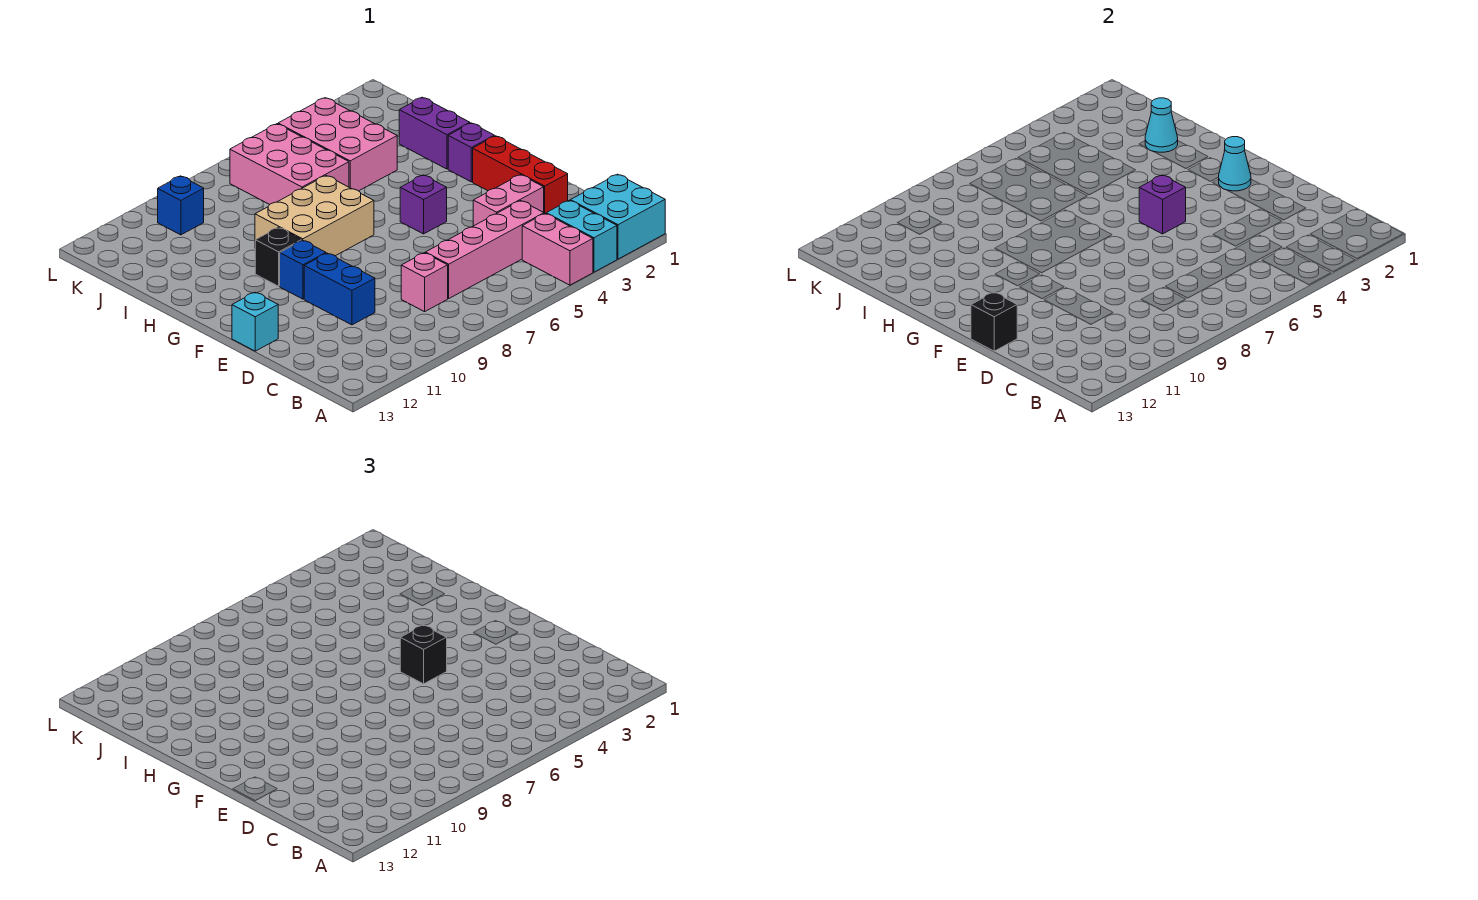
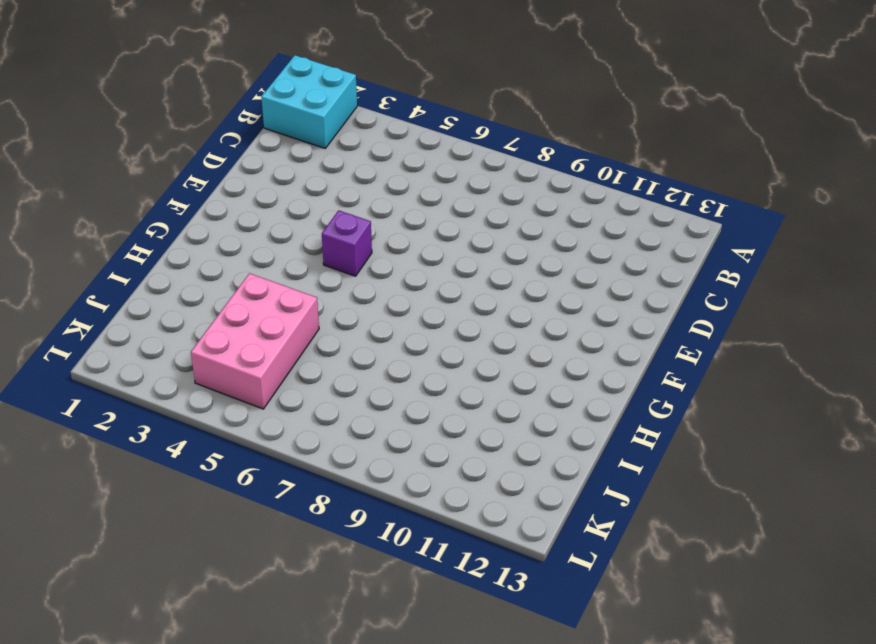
none -> cyan 1x2 brick [546,200,617,272]
none -> pink 1x2 brick [522,214,593,285]
none -> pink 1x4 brick [425,201,544,298]

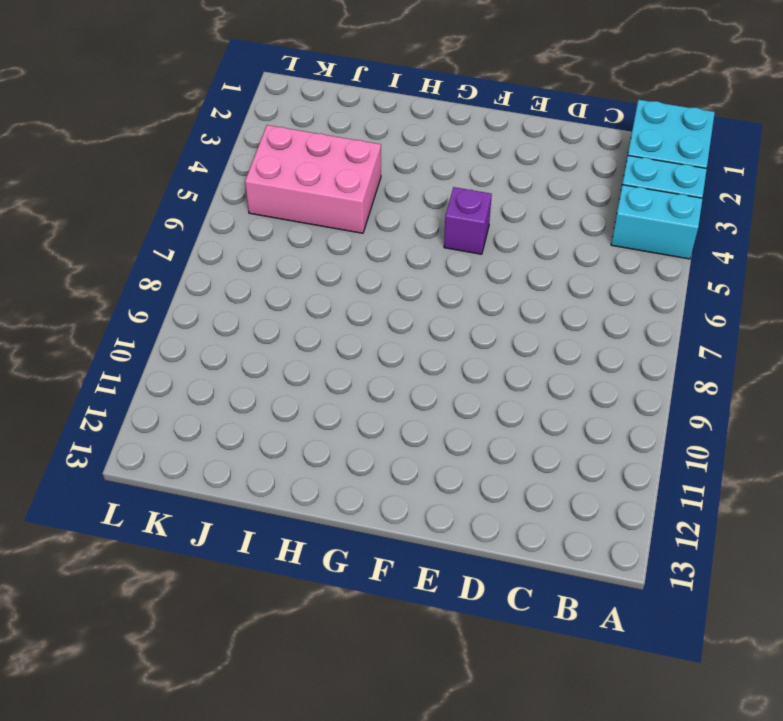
cyan 1x2 brick [611,185,703,259] -> pink 1x2 brick [522,214,593,285]
none -> pink 1x4 brick [425,201,544,298]
none -> pink 1x1 brick [401,253,448,312]
none -> red 1x3 brick [473,136,568,214]

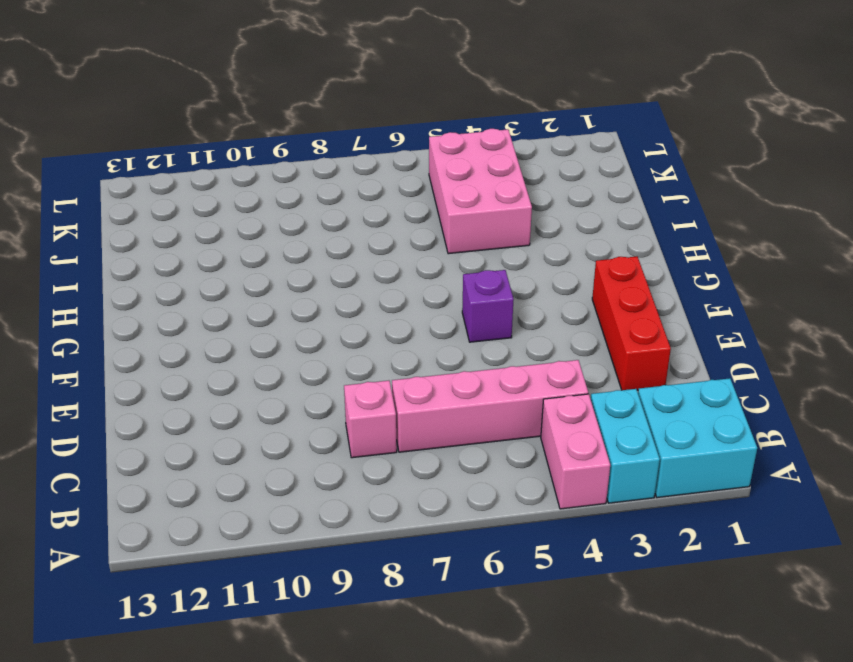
none -> pink 1x2 brick [473,175,544,226]
none -> blue 1x2 brick [304,253,375,325]
none -> cyan 1x1 brick [232,292,278,351]

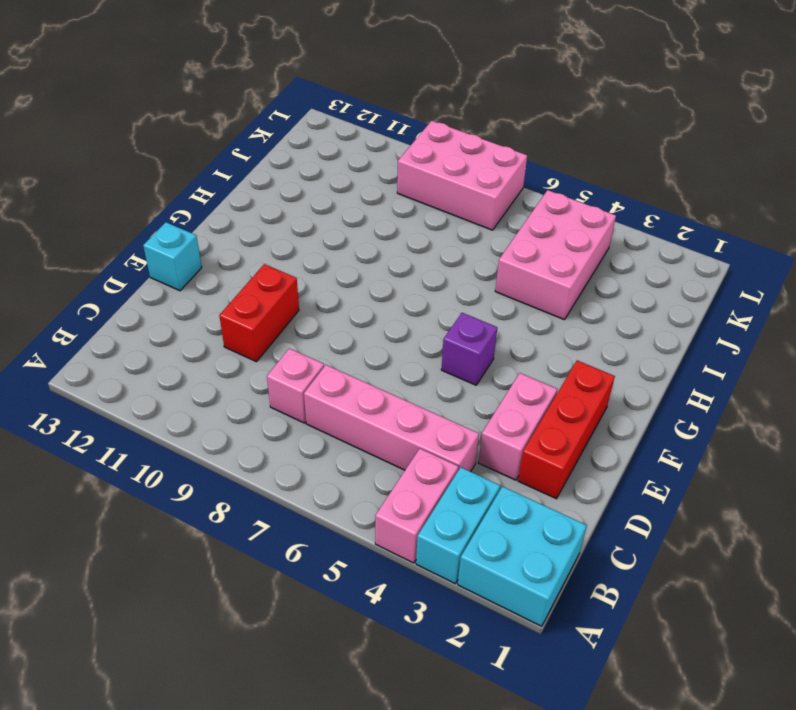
pink 1x2 brick [478,373,557,480] -> pink 1x2 brick turned to [473,175,544,226]
red 1x2 brick [219,264,299,362] -> blue 1x2 brick [304,253,375,325]
pink 2x3 brick [397,121,527,230] -> pink 2x3 brick turned to [230,124,349,204]
none -> blue 1x1 brick [280,240,326,299]
none -> purple 1x1 brick [448,123,494,182]
none -> tan 2x3 brick [255,176,374,256]

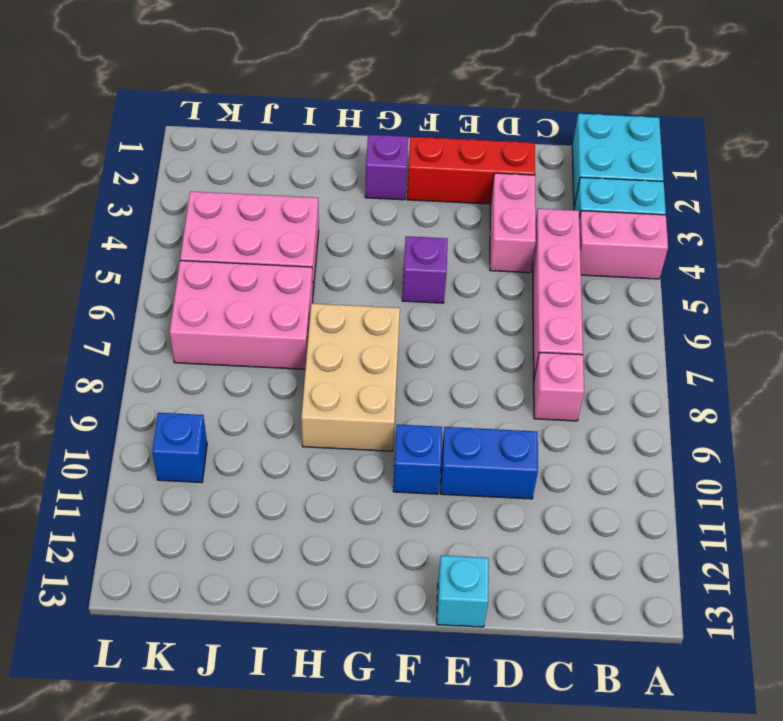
none -> black 1x1 brick [255,227,302,286]
none -> purple 1x2 brick [399,97,470,169]
none -> black 1x1 brick [971,292,1017,351]

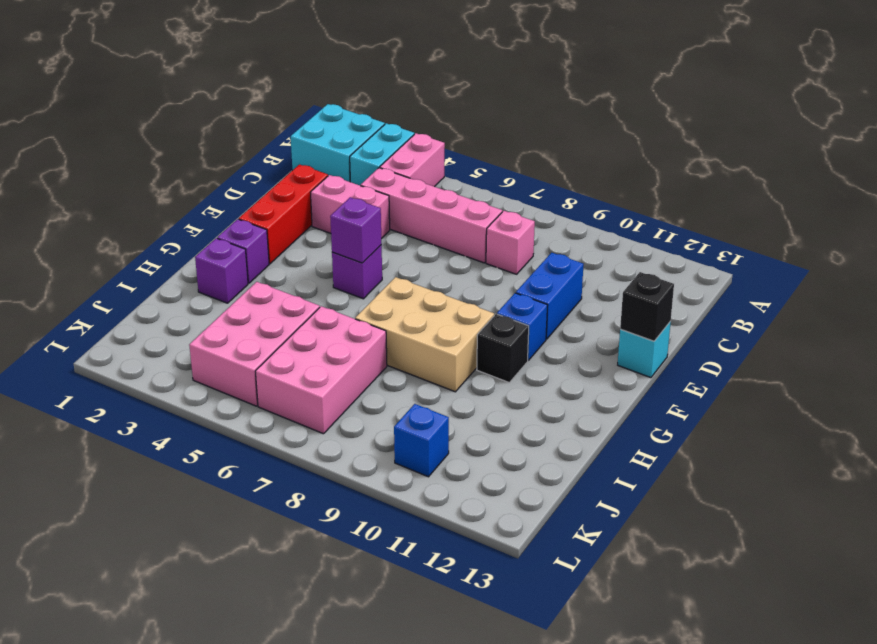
purple 1x1 brick [195,238,248,303] -> purple 1x2 brick [399,97,470,169]
none -> cyan 1x1 cone [1219,137,1251,191]
none -> cyan 1x1 cone [1145,98,1178,152]
none -> black 1x1 brick [400,625,447,684]

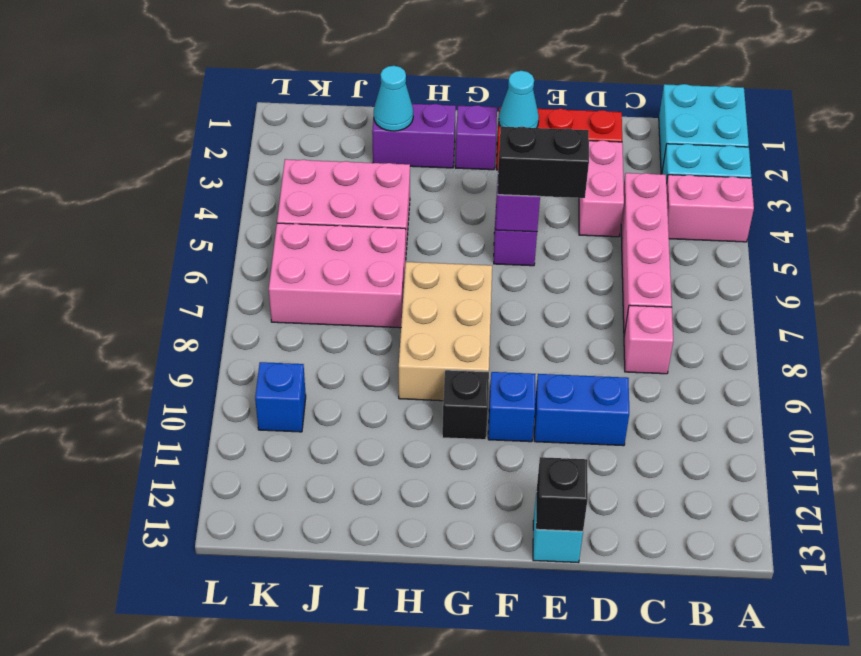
black 1x2 brick [498,127,589,198] -> black 1x1 brick [400,625,447,684]

